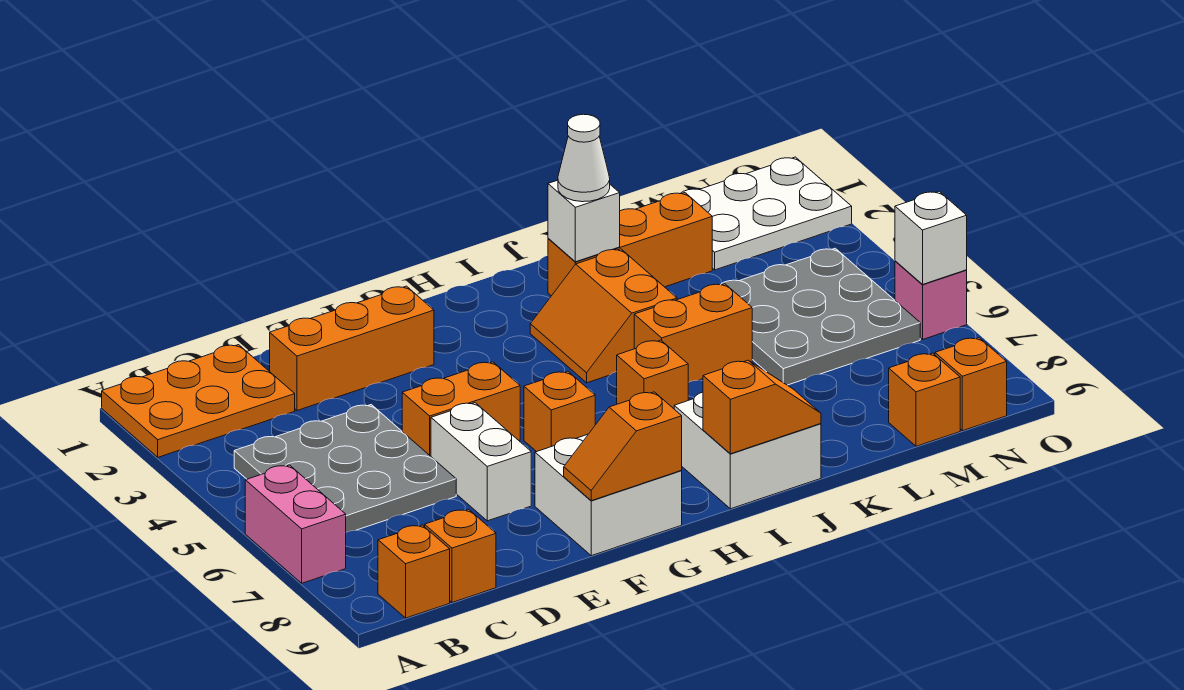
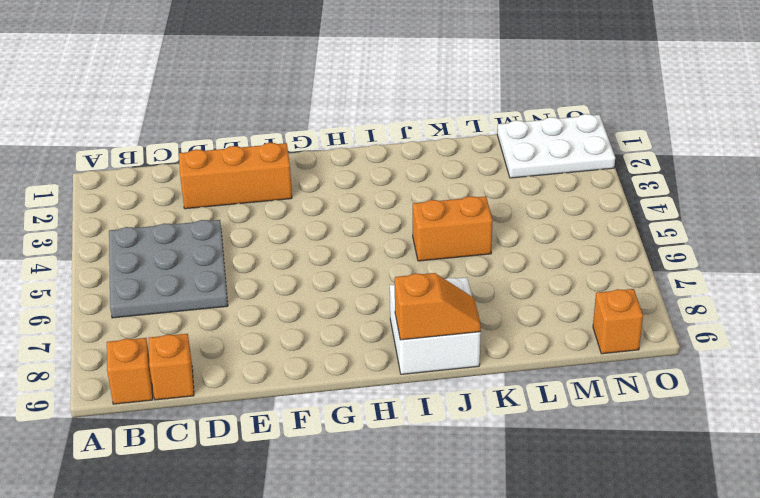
none -> orange 2x3 plate [102,345,295,457]
none -> pink 1x2 brick [245,465,346,583]
none -> orange 1x2 brick [402,362,520,456]

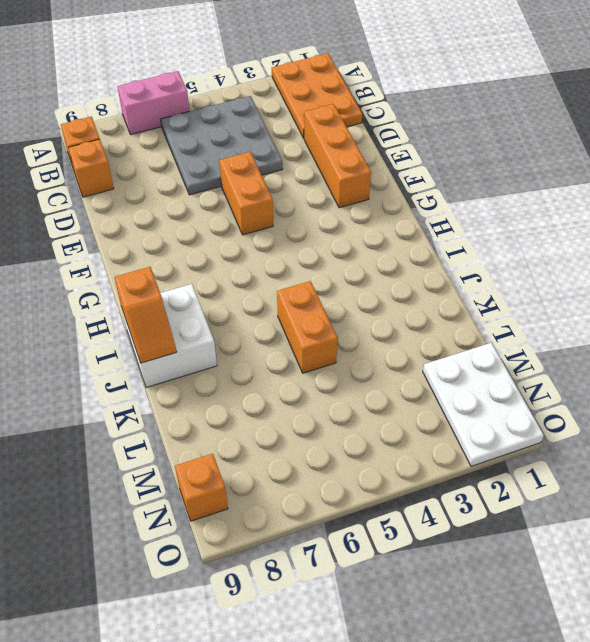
none -> white 1x2 brick [431,403,531,521]
none -> white 2x2 brick [535,434,682,556]
none -> orange 1x1 brick [524,371,595,452]

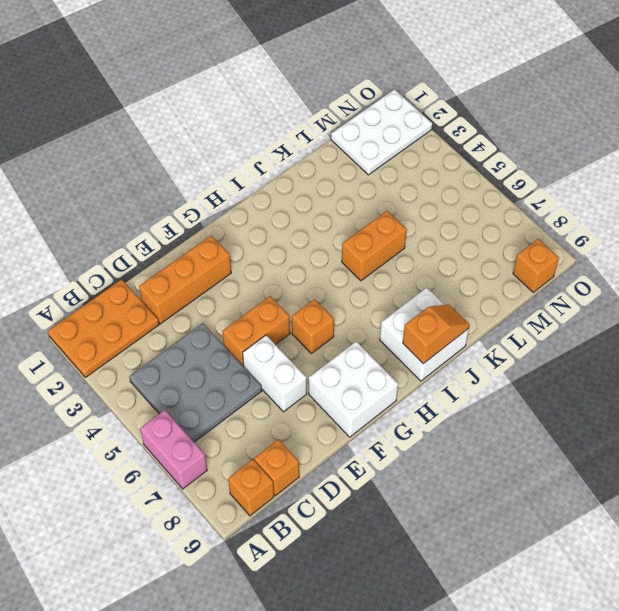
none -> orange 2x2 slope [530,249,677,383]
none -> orange 1x1 brick [617,340,688,409]
none -> orange 1x3 brick [548,193,712,296]

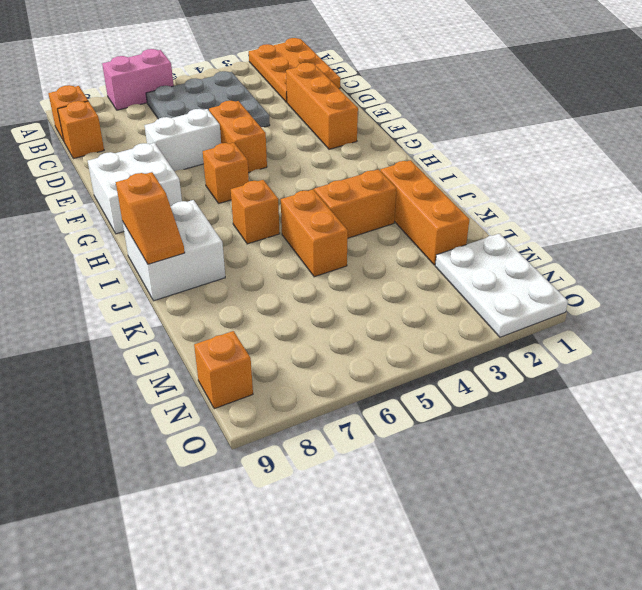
none -> grey 3x3 plate [721,248,920,385]
none -> orange 1x1 brick [889,353,960,446]
none -> pink 1x1 brick [895,261,967,339]

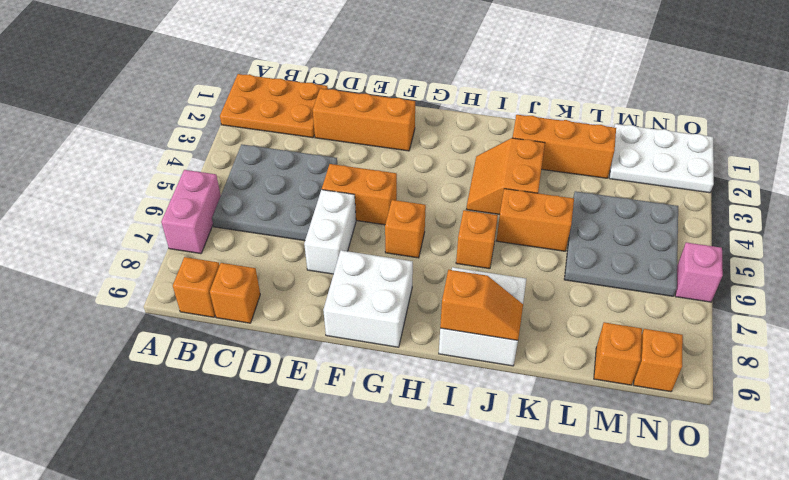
none -> orange 1x2 slope [564,392,682,501]
none -> white 1x1 brick [548,180,620,262]
none -> white 1x1 brick [895,191,967,284]

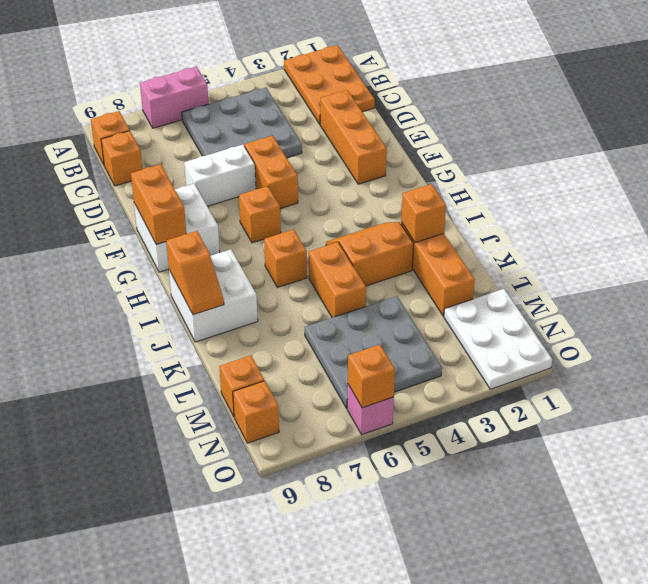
orange 1x2 brick [131,164,186,245] -> orange 1x2 slope [564,392,682,501]
orange 1x1 brick [401,184,446,243] -> white 1x1 brick [548,180,620,262]
orange 1x1 brick [348,345,395,408] -> white 1x1 brick [895,191,967,284]
none -> white 1x1 cone [558,114,610,202]

